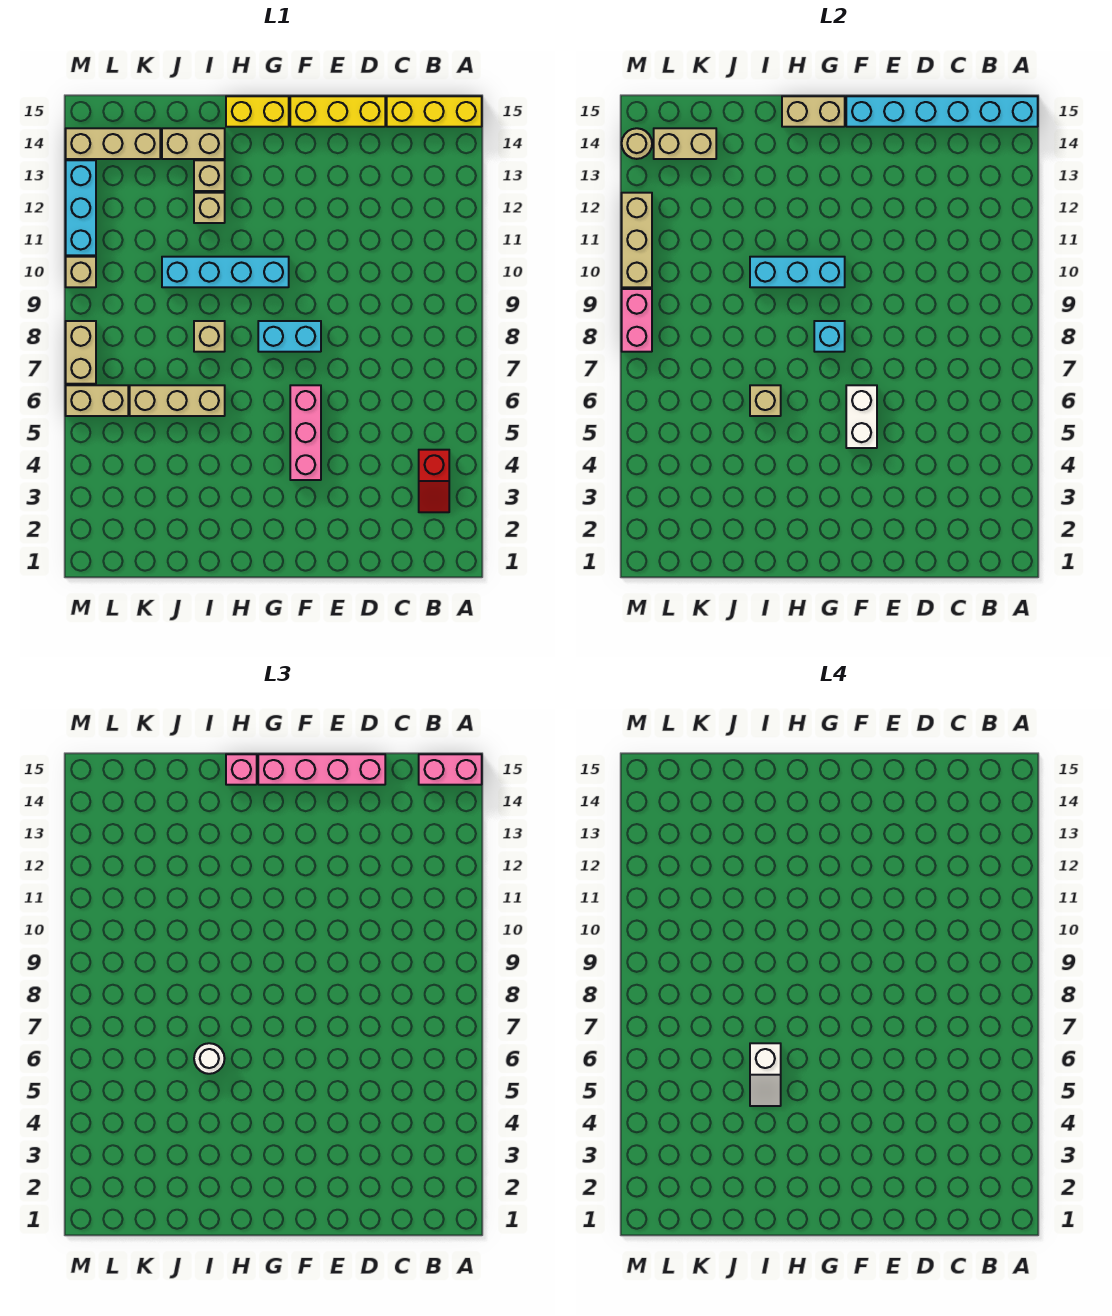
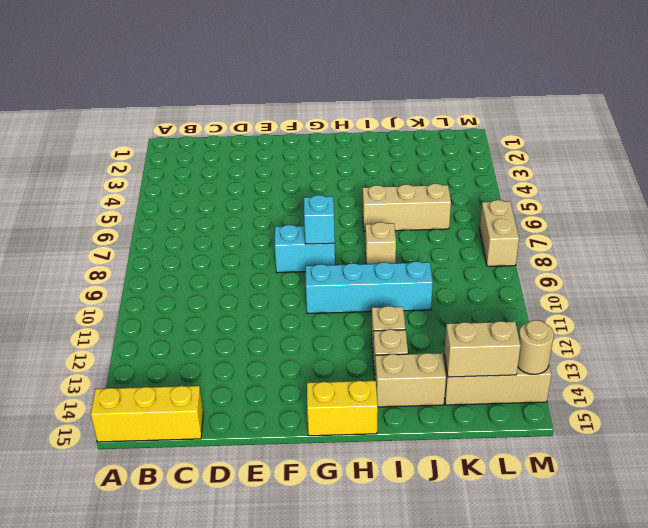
none -> red 1x2 slope [419,450,449,512]
none -> yellow 1x3 brick [290,96,385,127]
none -> pink 1x3 brick [290,385,321,480]
none -> tan 1x2 brick [66,385,128,416]

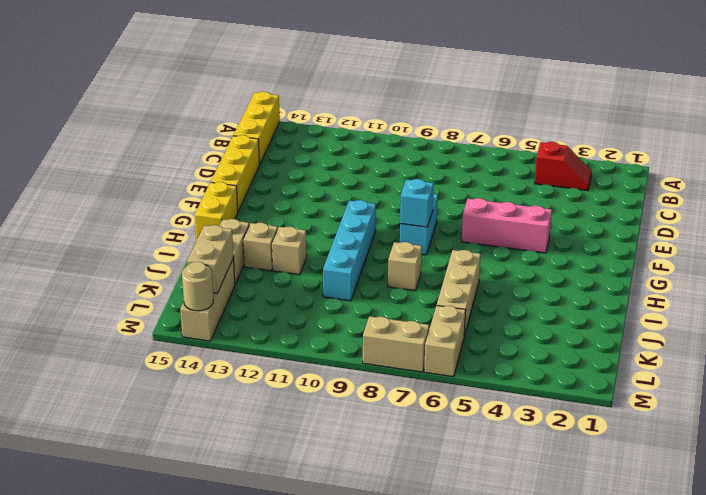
none -> tan 1x1 brick [66,257,96,287]
none -> cyan 1x3 brick [66,160,96,255]
none -> cyan 1x6 brick [846,96,1038,127]
none -> white 1x2 brick [846,385,877,448]

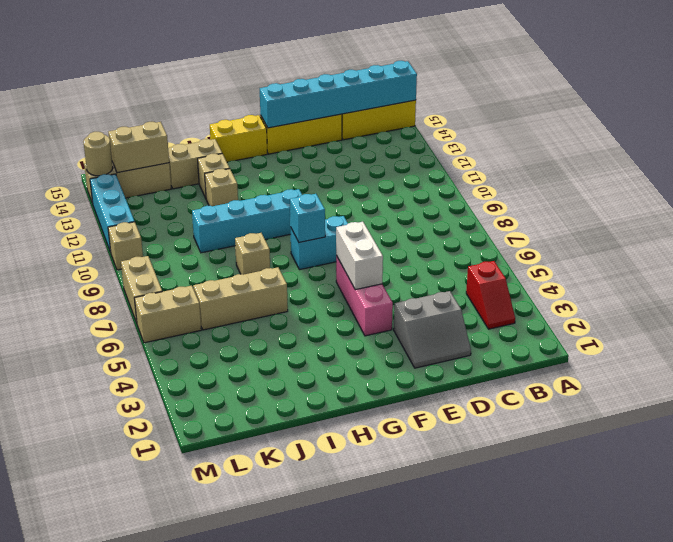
grey 2x2 slope [394,291,471,368] -> none
none -> cyan 1x3 brick [750,257,845,287]
none -> tan 1x2 brick [782,96,845,127]
none -> tan 1x1 brick [750,385,781,416]
none -> pink 1x2 brick [622,289,652,352]

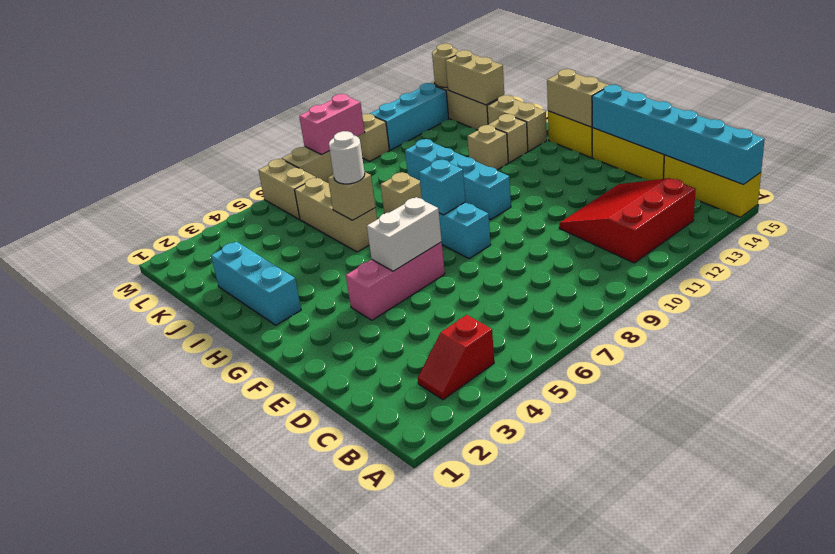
red 3x3 slope [559,178,696,263] -> none
cyan 1x3 brick [211,242,301,325] -> cyan 1x3 brick moved to [750,257,845,287]
none -> tan 1x3 brick [622,193,652,287]
none -> pink 1x2 brick [419,754,482,785]
none -> pink 1x4 brick [258,754,385,785]
none -> pink 1x1 brick [226,754,257,785]

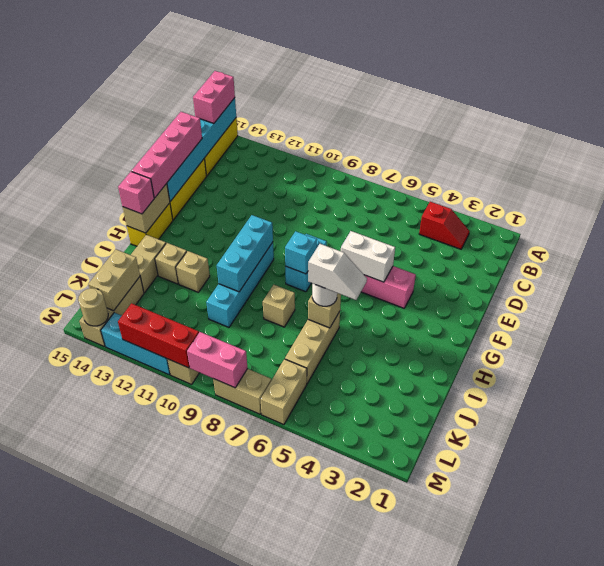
red 1x3 brick [118,303,199,368] -> tan 1x3 brick [622,193,652,287]

